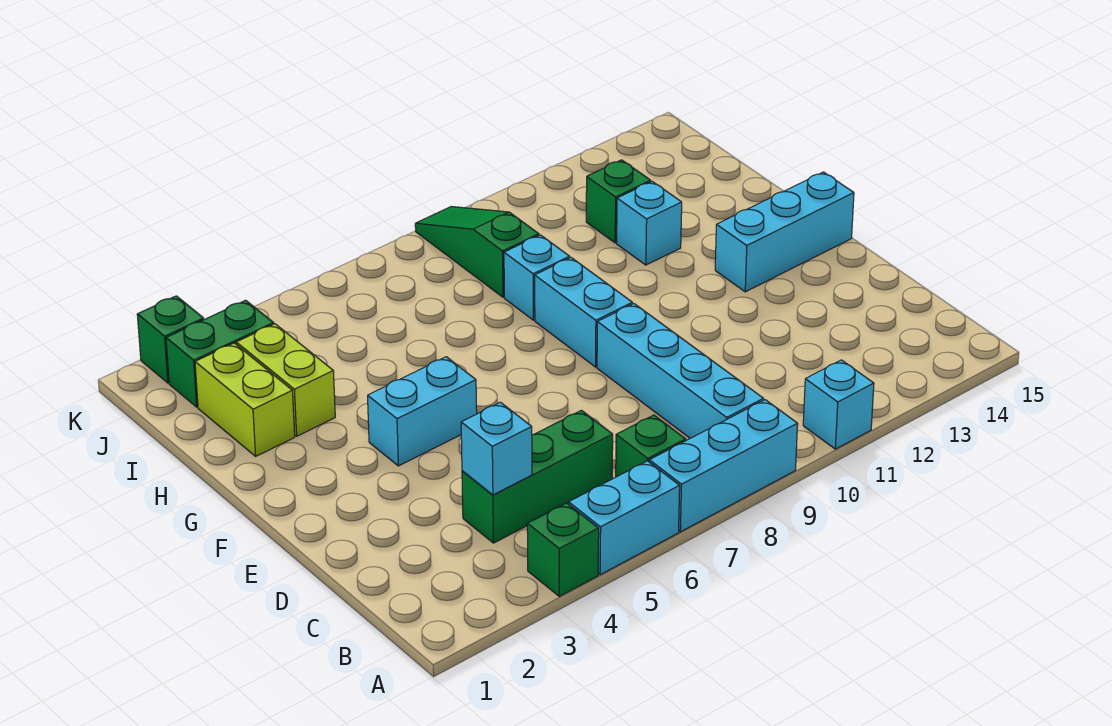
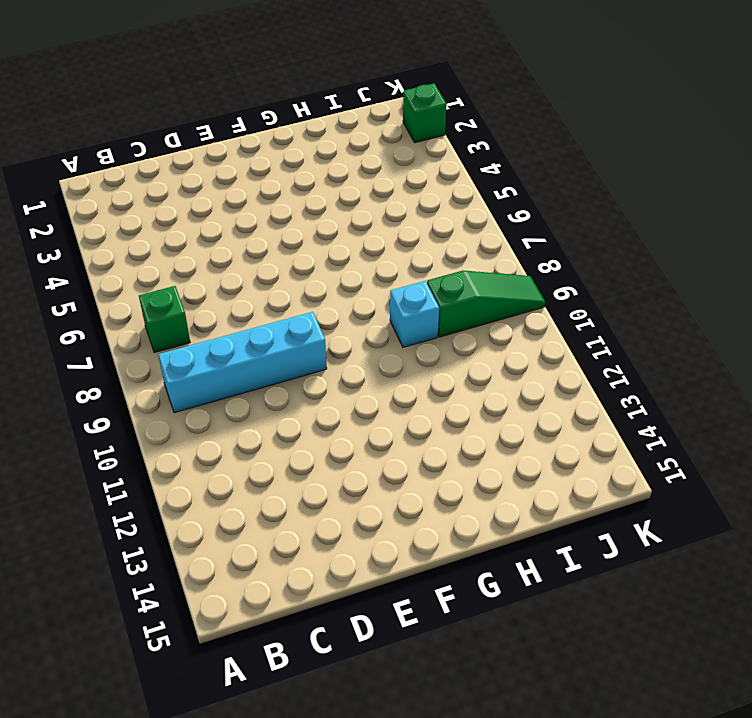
none -> green 1x1 brick [527,503,599,596]
none -> cyan 1x2 brick [569,461,680,575]
none -> cyan 1x3 brick [649,400,798,532]

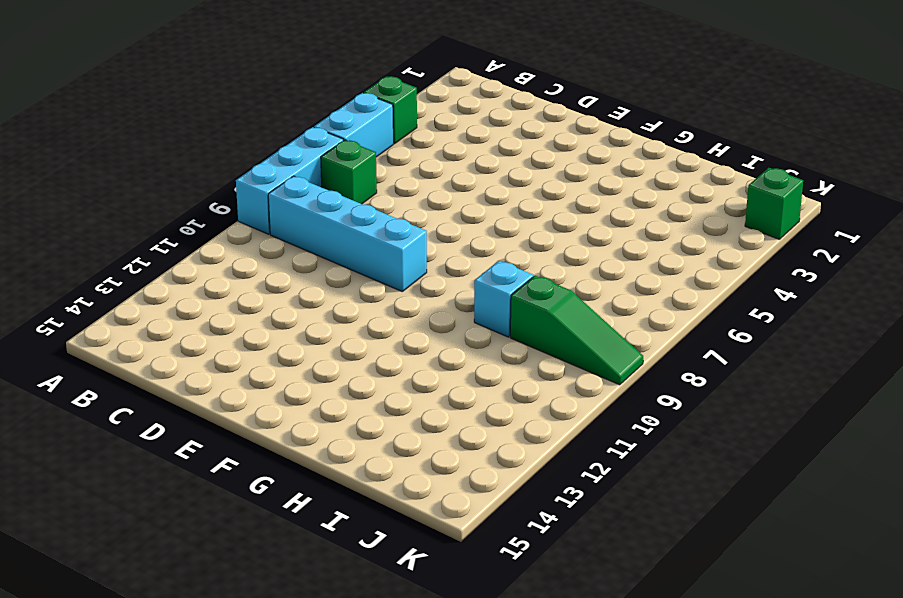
none -> cyan 1x1 brick [803,360,874,449]
none -> green 1x3 brick [462,410,613,543]
none -> cyan 1x2 brick [368,357,477,466]

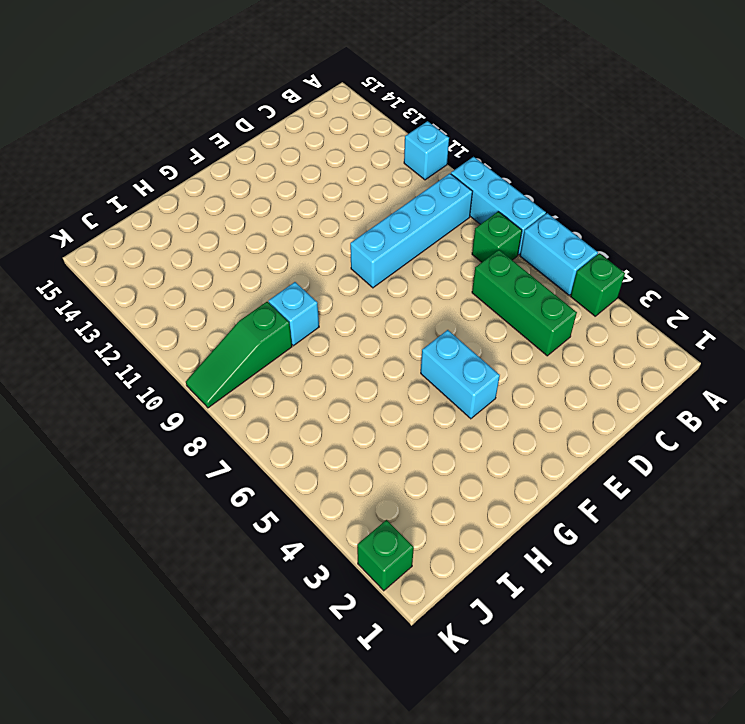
none -> cyan 1x2 brick [535,258,632,367]
none -> cyan 1x3 brick [715,172,854,292]
none -> lime 1x2 brick [195,343,295,456]

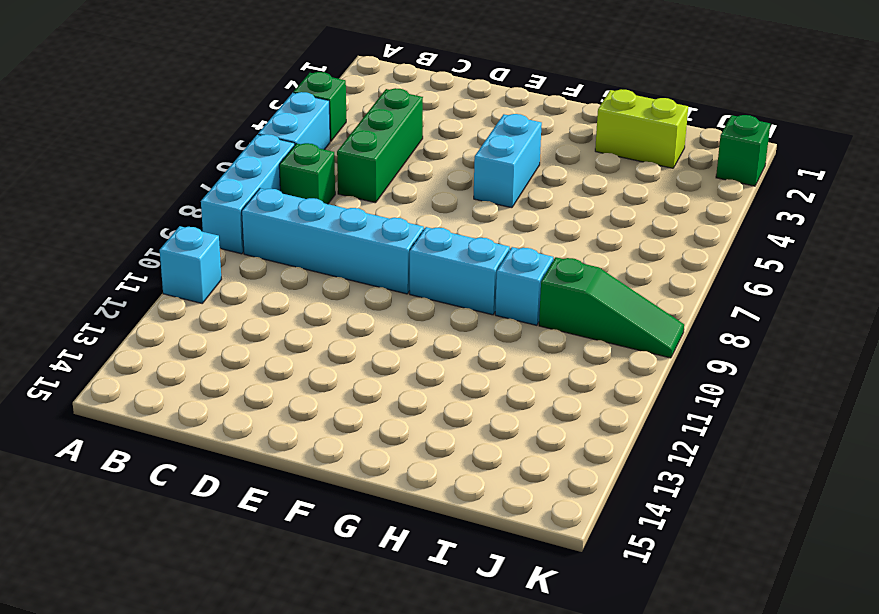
none -> cyan 1x3 brick [715,172,854,292]
none -> lime 1x2 brick [236,324,335,436]
none -> cyan 1x1 brick [617,181,682,265]

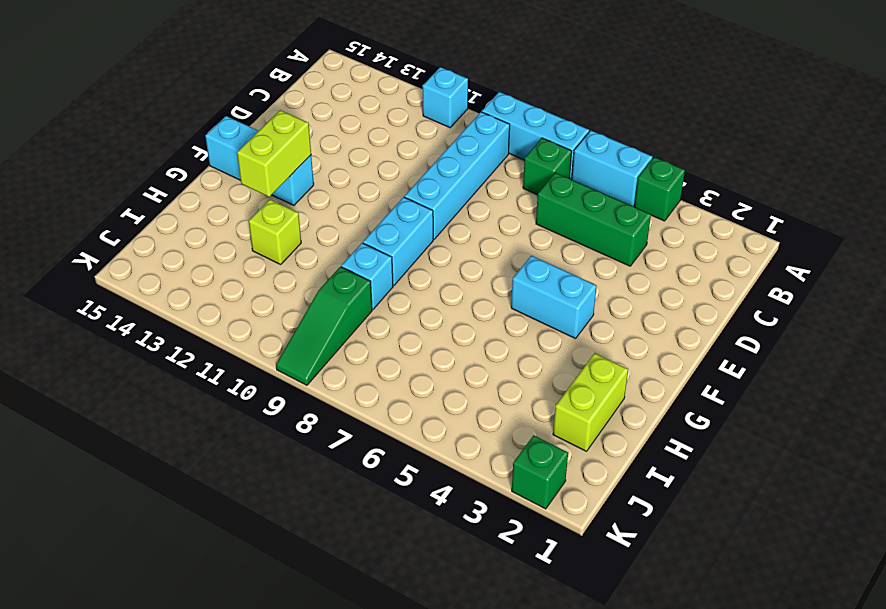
lime 1x2 brick [237,110,311,197] -> lime 1x2 brick moved to [236,324,335,436]
lime 1x1 brick [249,199,301,264] -> cyan 1x1 brick [617,181,682,265]
none -> green 1x1 brick [586,160,651,243]
none -> green 1x2 brick [166,300,274,407]
none -> cyan 1x1 brick [461,402,532,495]

